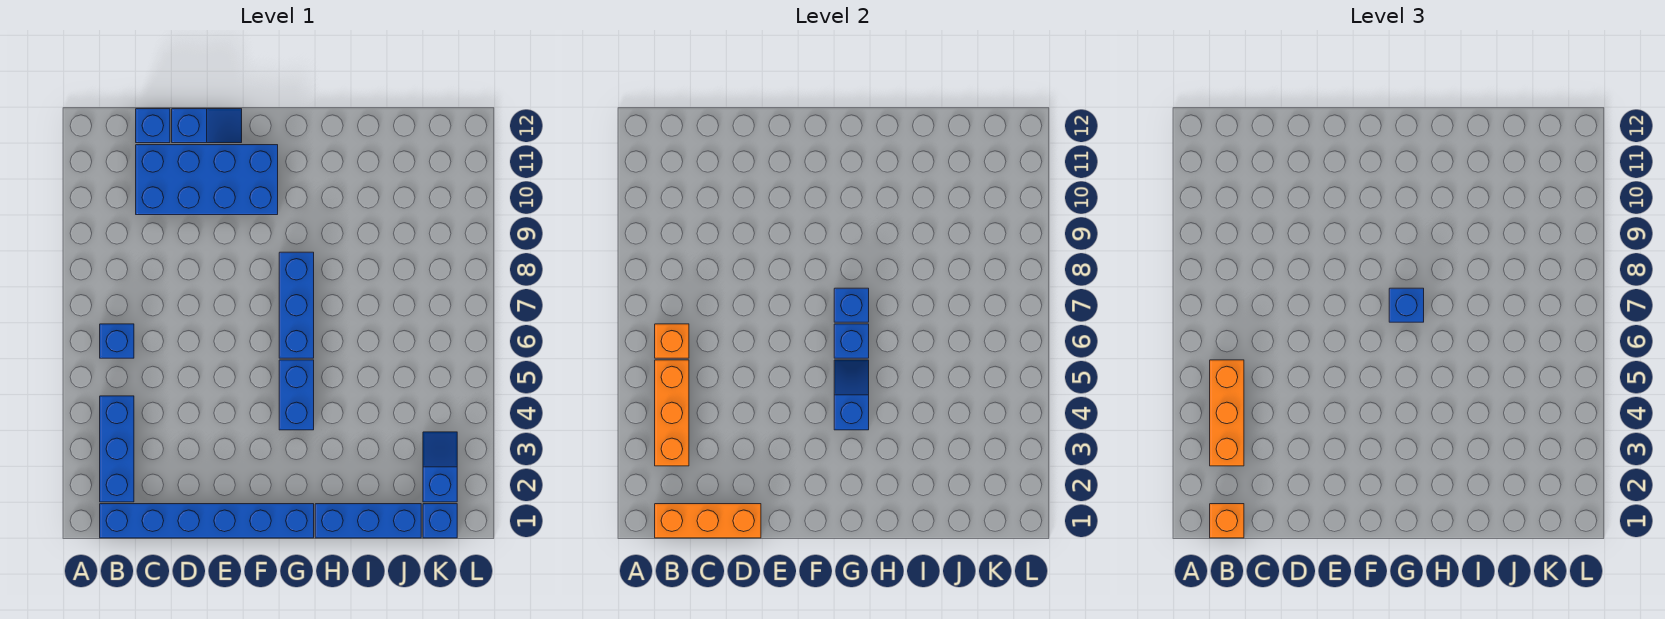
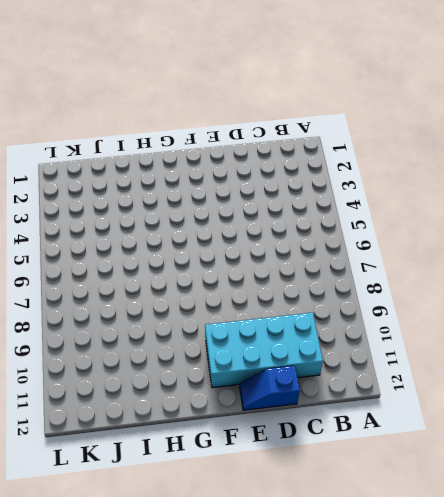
cyan 2x4 brick [205,313,323,388] -> blue 2x4 brick [136,145,278,215]
none -> blue 1x6 brick [100,504,314,538]
none -> blue 1x3 brick [100,396,134,502]
none -> blue 1x1 brick [100,324,134,358]

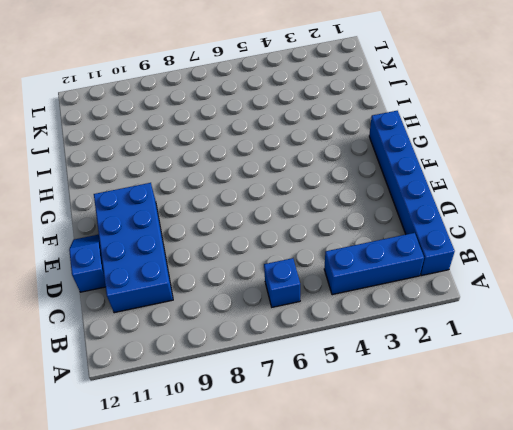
none -> blue 1x1 brick [136,109,170,143]
none -> blue 1x2 brick [279,360,314,430]
none -> blue 1x3 brick [279,252,314,358]

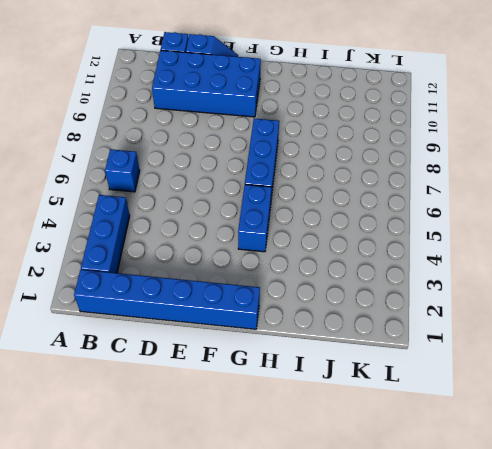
none -> blue 1x3 brick [315,504,421,538]
none -> blue 1x1 brick [423,504,457,538]
none -> blue 1x2 slope [423,432,457,502]

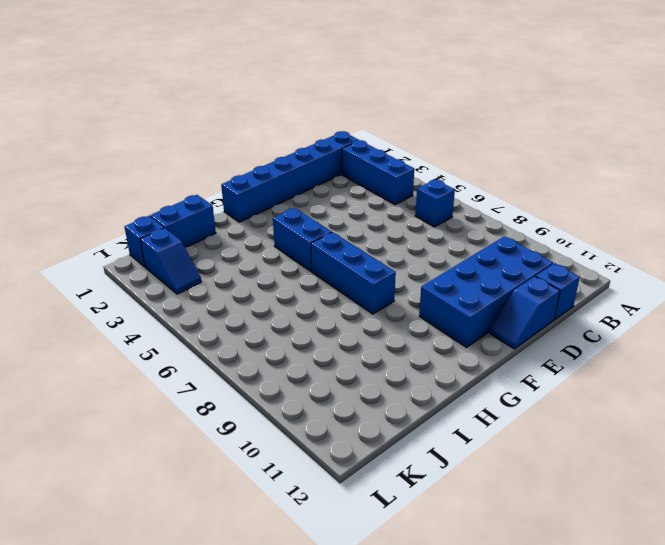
blue 1x2 brick [150,195,216,247] -> blue 1x3 brick [315,504,421,538]
none -> orange 1x3 brick [655,504,761,538]
none -> orange 1x3 brick [655,360,689,466]
none -> orange 1x1 brick [655,324,689,358]

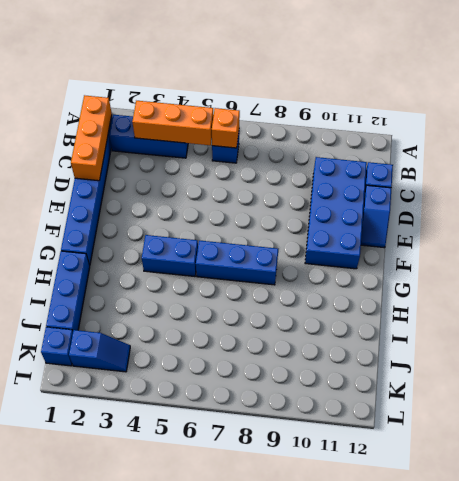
none -> blue 1x2 slope [834,360,869,430]
none -> blue 1x1 brick [834,324,869,358]
none -> blue 1x1 brick [834,288,869,322]

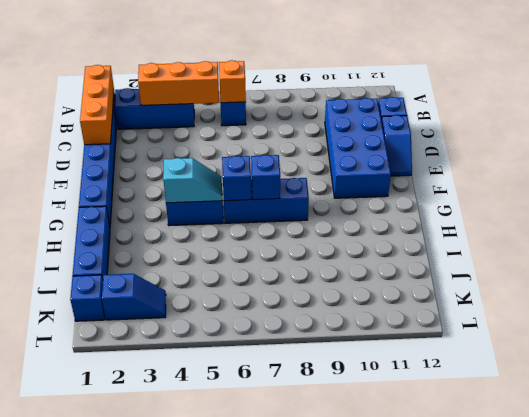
cyan 1x2 slope [163,158,222,203] -> blue 1x2 slope [834,360,869,430]
none -> orange 1x1 brick [1210,504,1244,538]
none -> orange 1x3 brick [1210,360,1244,466]
none -> blue 1x1 brick [1389,288,1424,322]

